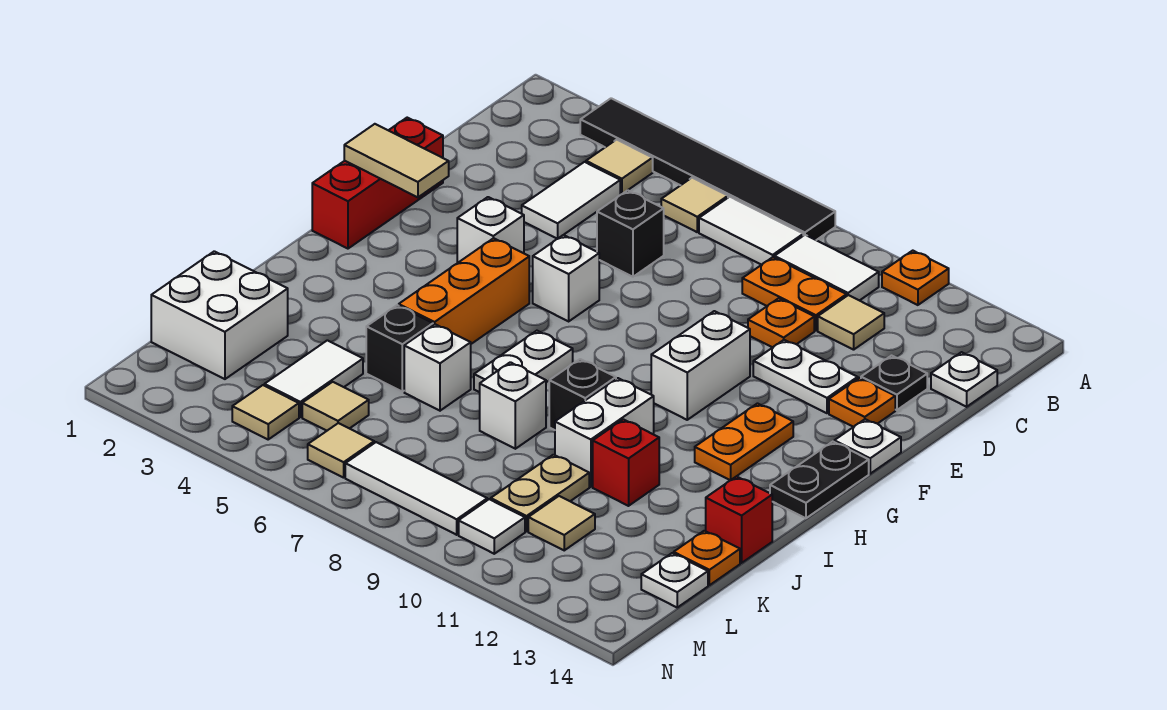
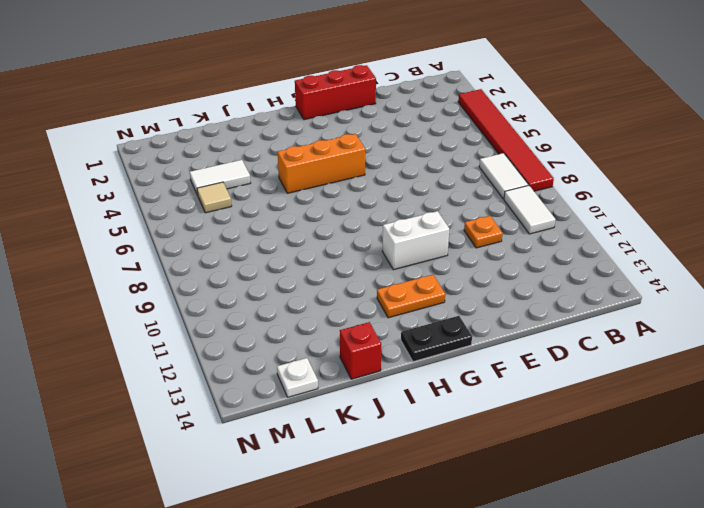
red 1x6 tile [458,89,554,191] -> black 1x6 tile [580,98,835,240]
none -> orange 1x1 plate [882,251,949,305]
none -> tan 1x1 tile [586,140,653,194]
none -> tan 1x1 tile [661,178,728,232]
none -> white 1x2 tile [522,162,620,239]

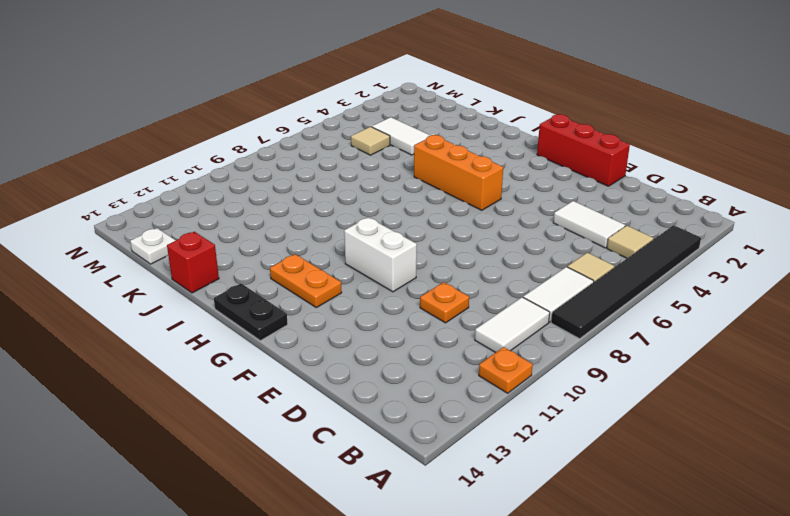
none -> orange 1x2 plate [742,257,847,331]
none -> tan 1x1 tile [818,295,884,350]
none -> white 1x1 plate [931,352,997,407]
none -> black 1x1 brick [597,190,664,277]

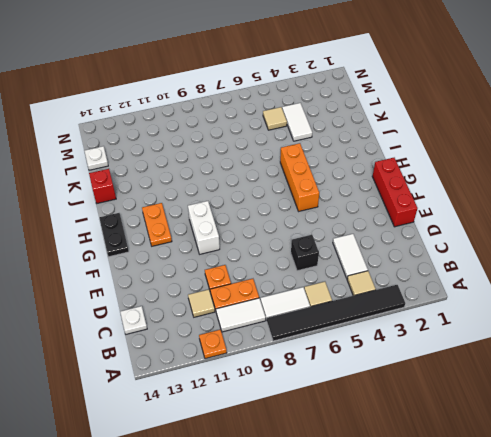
none -> black 1x1 plate [861,356,927,410]
none -> white 1x2 plate [753,340,858,413]
none -> orange 1x1 plate [829,378,895,427]
none -> white 1x1 brick [457,197,524,263]

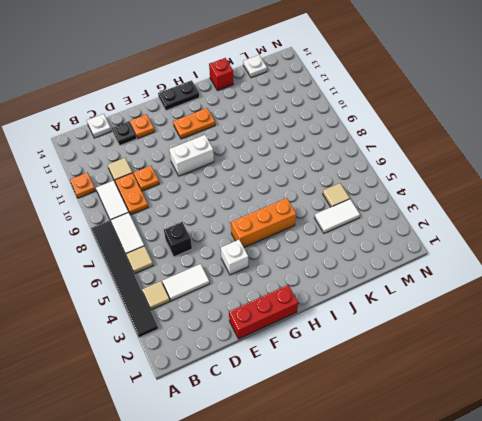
none -> white 1x2 plate [753,340,858,413]
none -> white 1x1 brick [533,235,599,321]
none -> white 1x1 plate [834,419,901,474]
none -> white 1x2 plate [474,331,573,392]

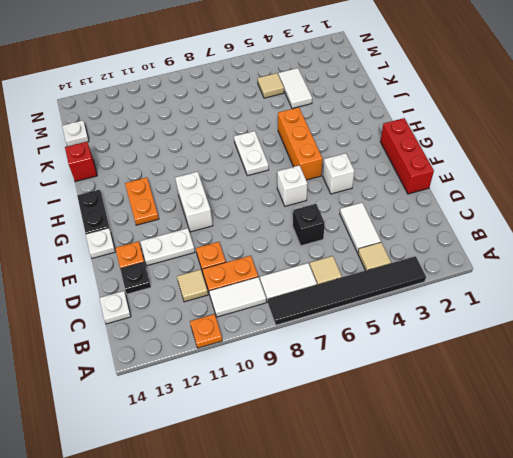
none -> black 1x1 brick [549,359,616,430]
none -> white 1x2 brick [555,378,654,487]
none -> black 1x1 brick [366,305,433,392]
none -> white 1x1 brick [404,324,471,411]

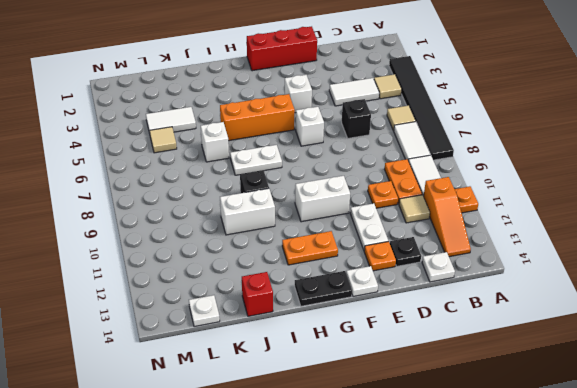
orange 1x3 slope [424,177,471,257] -> none
none -> black 1x1 brick [366,305,433,392]
none -> white 1x1 brick [480,362,546,449]
none -> red 1x1 brick [593,419,659,506]
none -> white 2x2 brick [151,251,288,379]

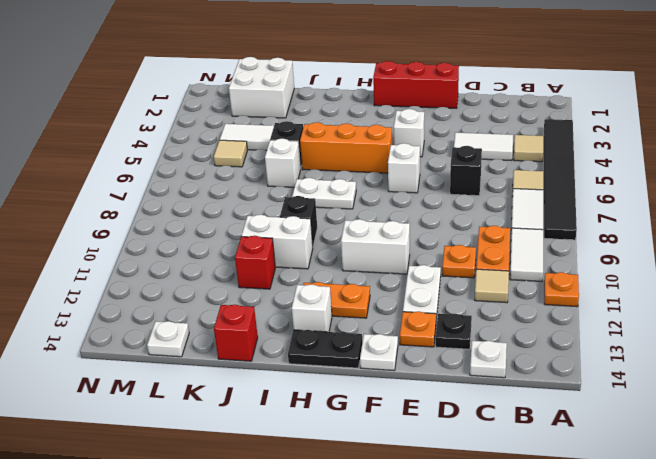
white 1x1 brick [292,284,332,332] -> white 1x1 brick moved to [480,362,546,449]
none -> tan 1x2 plate [491,455,589,531]
none -> orange 1x1 plate [674,531,740,585]
none -> tan 1x1 tile [528,496,595,550]
none -> tan 1x1 tile [232,385,299,439]

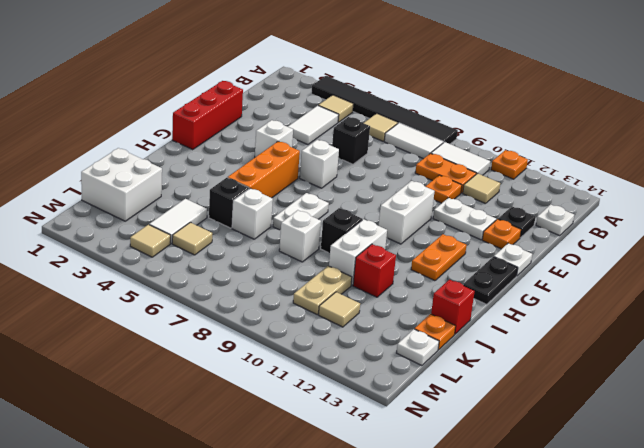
none -> tan 1x1 tile [308,423,374,478]
none -> white 1x3 tile [345,442,487,535]
none -> white 1x1 tile [459,499,525,554]
none -> tan 1x2 tile [344,124,449,197]

